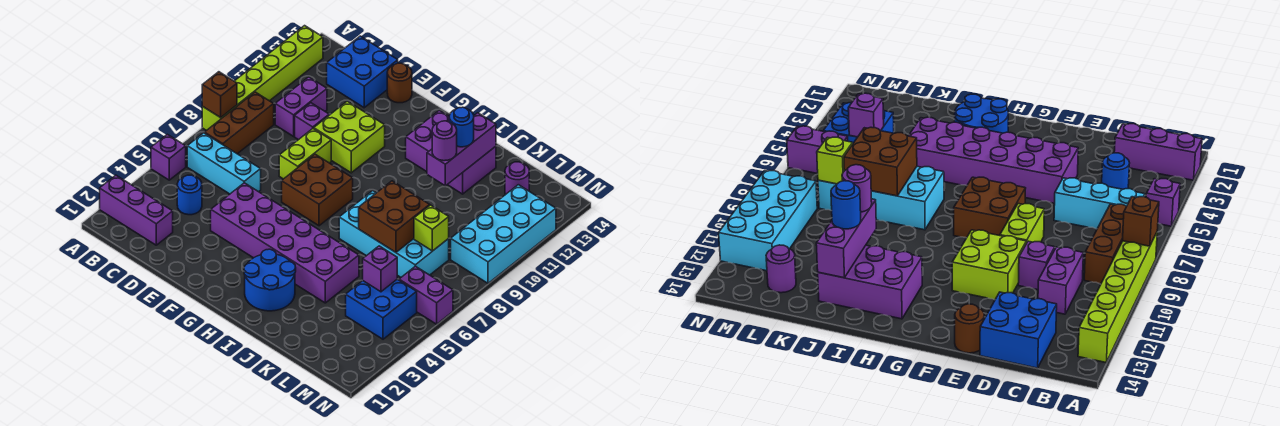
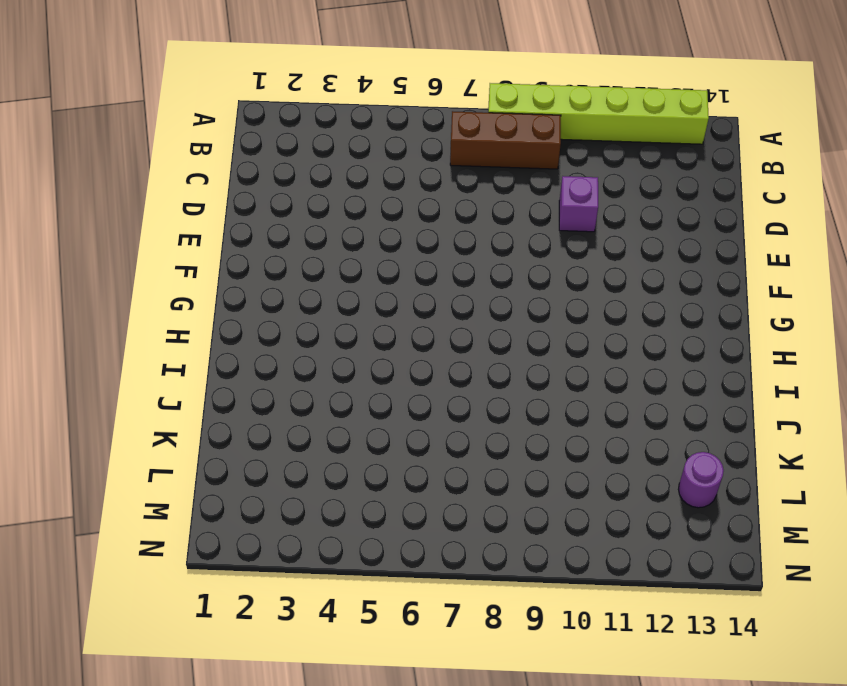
none -> purple 1x3 brick [100,175,173,245]
none -> purple 1x1 brick [151,134,186,180]
none -> cyan 1x3 brick [187,133,261,194]

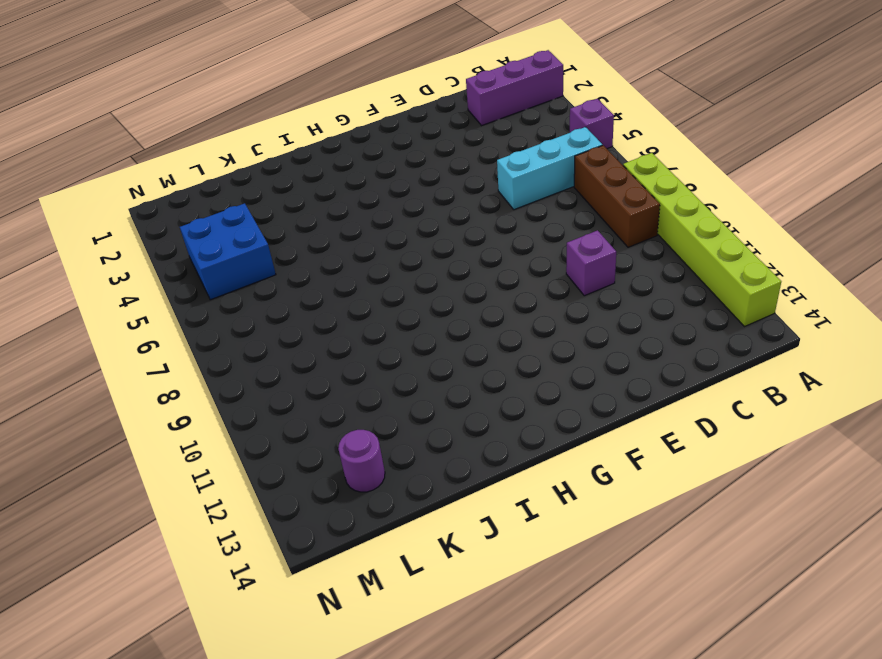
none -> blue 1x1 round brick [177,175,202,215]
none -> purple 1x2 brick [275,77,327,136]
none -> blue 2x2 brick [327,36,398,108]

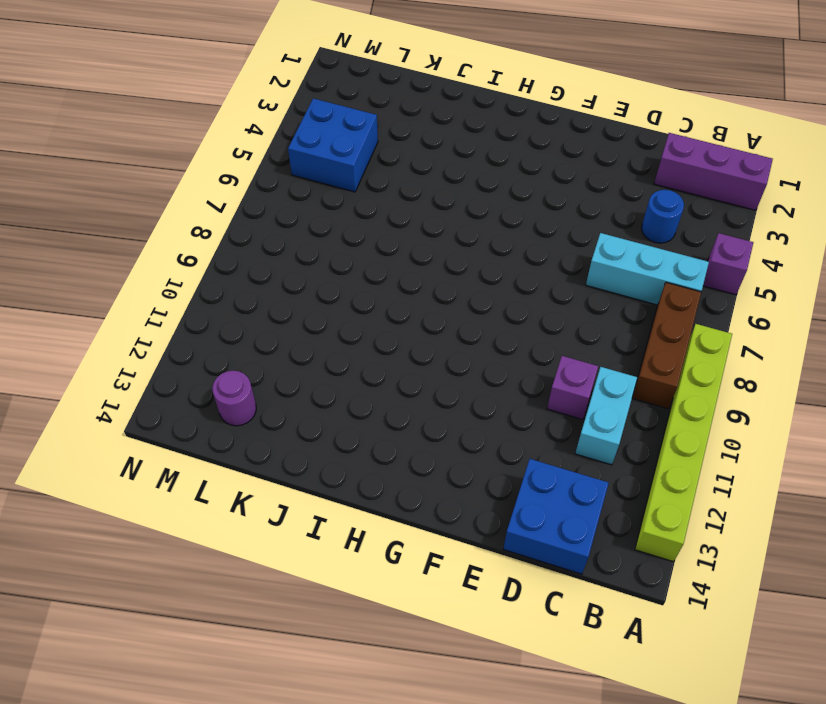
cyan 1x2 brick [575,367,638,465] -> purple 1x2 brick [275,77,327,136]
none -> purple 2x6 brick [211,183,359,303]
none -> lime 1x2 brick [279,129,331,179]
none -> lime 2x2 brick [314,101,385,173]

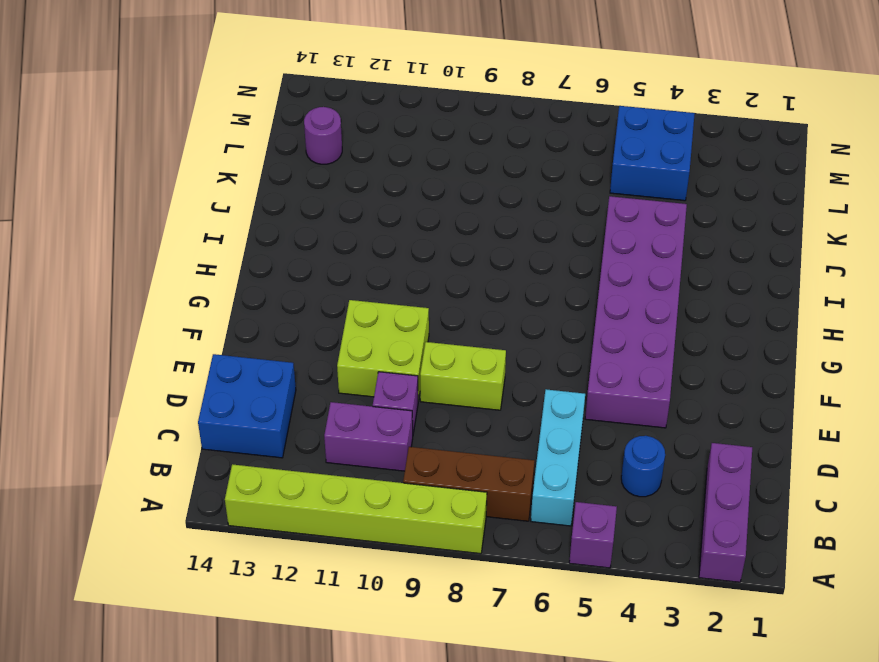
none -> brown 1x1 round brick [387,63,412,103]
none -> brown 2x2 brick [282,154,353,226]
none -> blue 2x2 round brick [244,249,296,311]

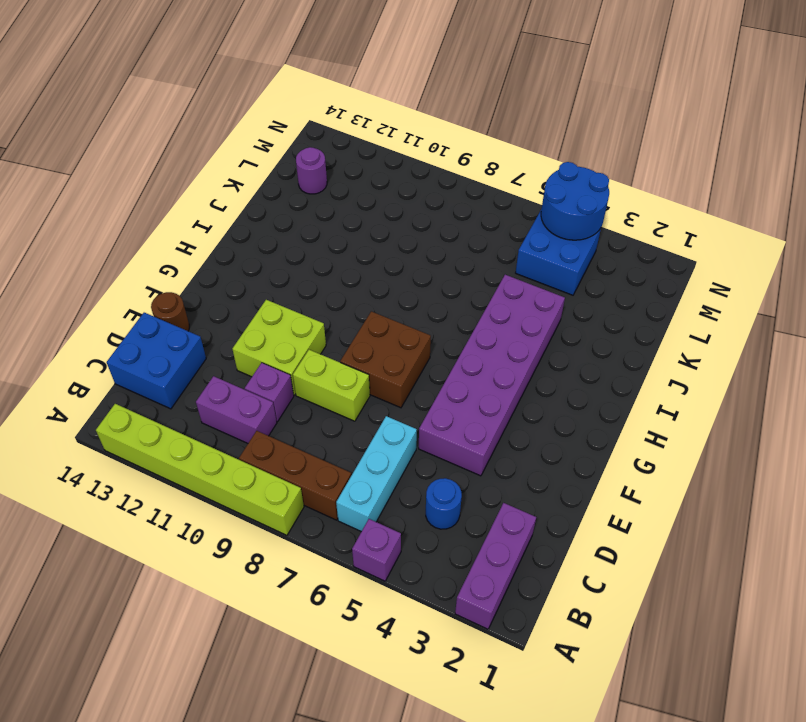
blue 2x2 round brick [541,162,609,240] -> blue 2x2 round brick moved to [244,249,296,311]
none -> purple 2x3 brick [406,110,496,194]
none -> cyan 2x4 brick [339,191,449,277]
none -> purple 1x2 brick [399,266,453,324]

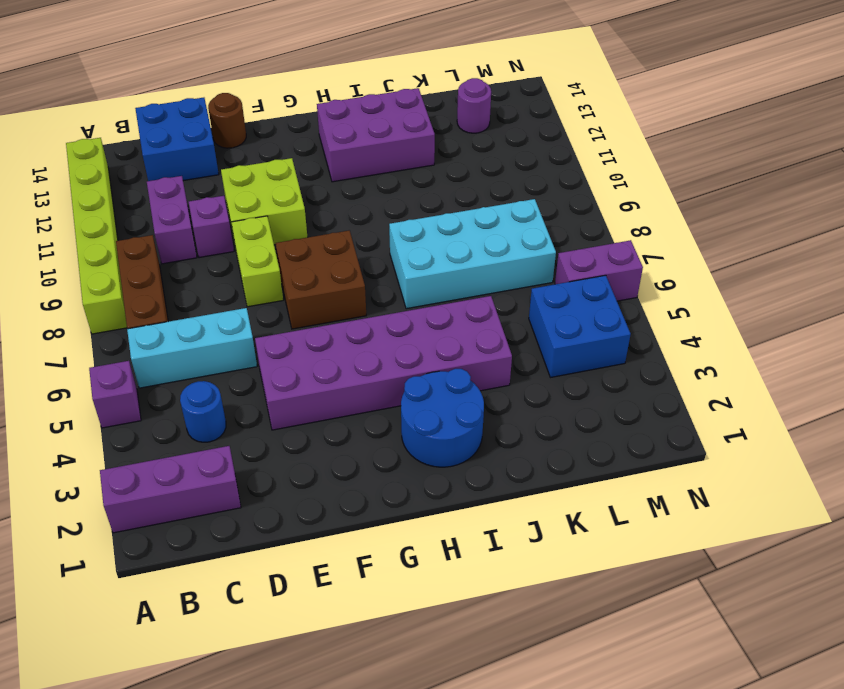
none -> cyan 2x4 brick [451,185,556,283]
none -> brown 1x1 brick [202,72,237,118]
none -> brown 2x2 brick [359,181,430,252]

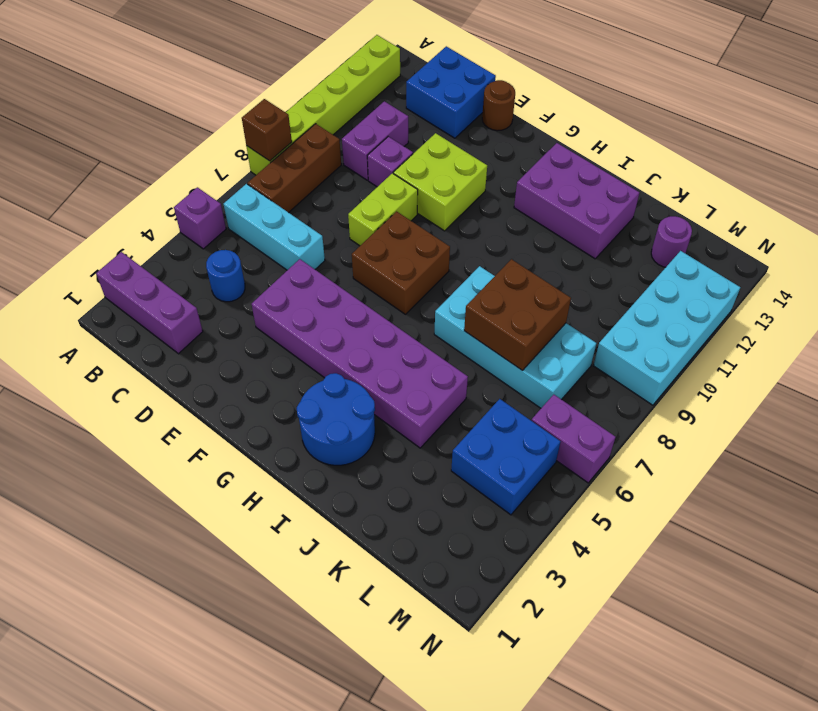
none -> purple 1x3 brick [427,113,496,186]
none -> purple 1x1 brick [363,246,397,292]
none -> lime 1x1 brick [414,205,449,251]

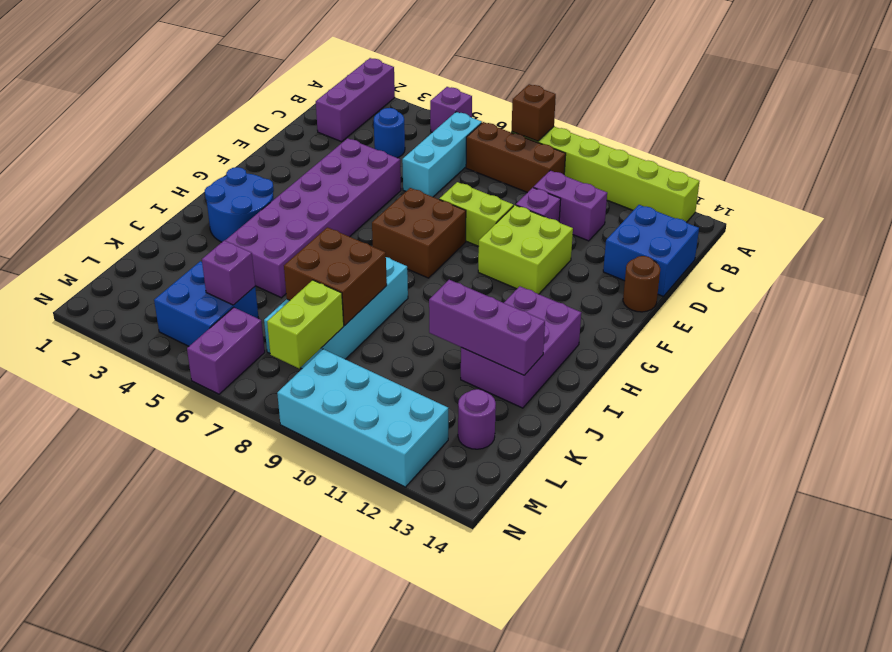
lime 1x2 brick [267,280,344,368] -> lime 1x1 brick [414,205,449,251]
none -> purple 1x1 round brick [432,121,457,161]
none -> blue 1x1 round brick [449,107,474,147]

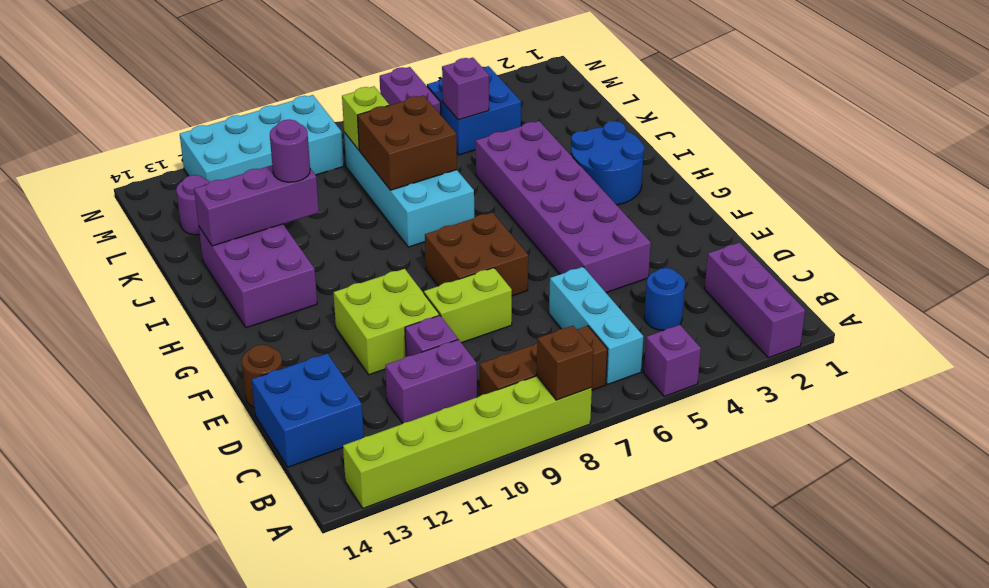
none -> blue 1x1 round brick [449,107,474,147]

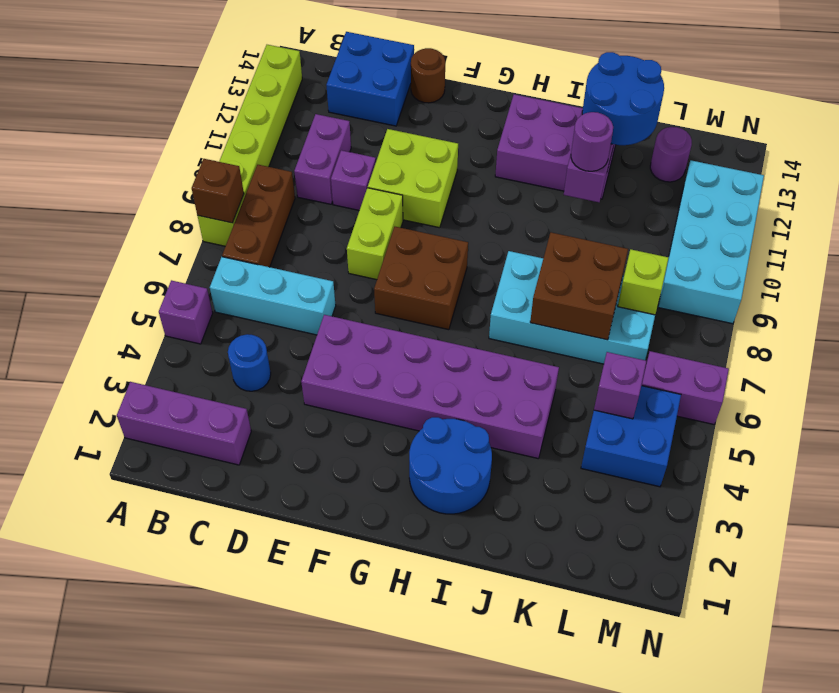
blue 2x2 round brick [582,52,664,145] -> blue 1x1 round brick [449,107,474,147]

